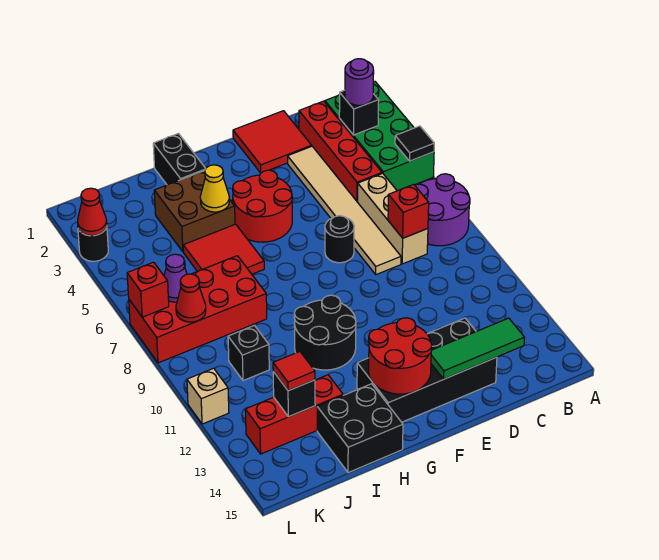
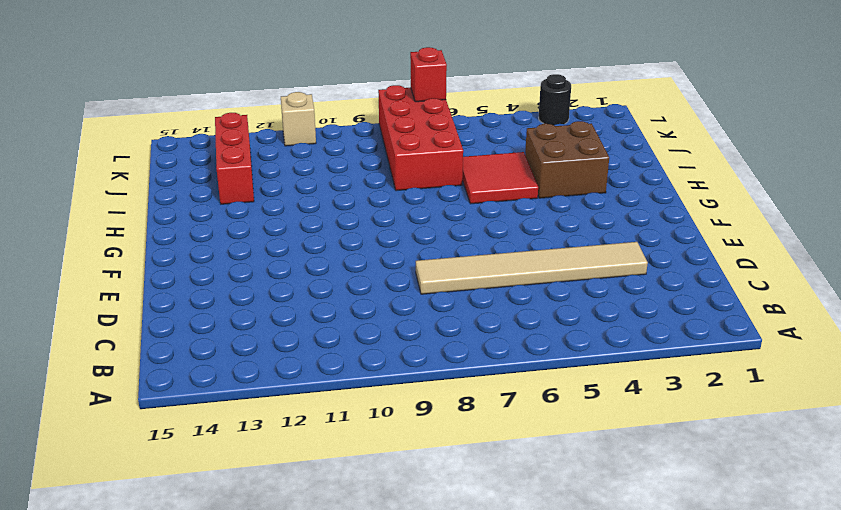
none -> green 2x4 brick [325,82,434,191]
none -> purple 2x2 round brick [415,174,470,246]
none -> red 1x4 brick [299,101,382,202]
none -> tan 1x3 brick [358,173,428,264]

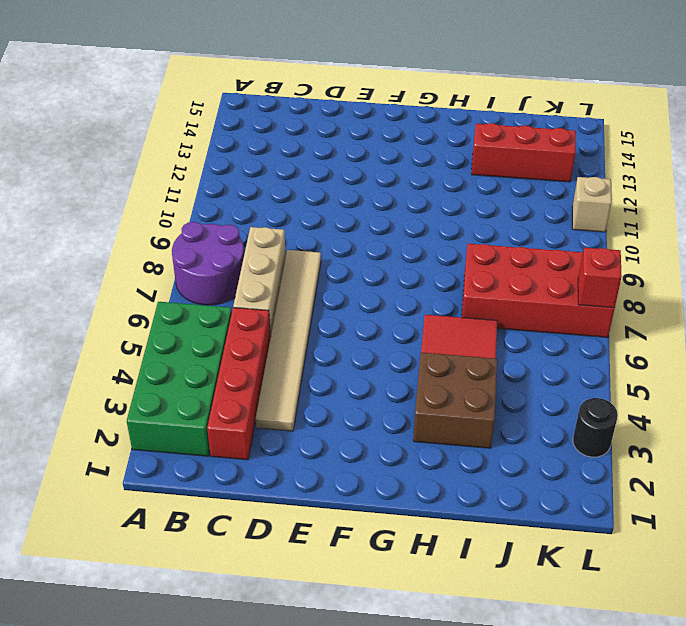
none -> red 2x2 tile [233,111,312,173]
none -> black 2x4 brick [357,318,497,422]
none -> black 1x1 round brick [325,216,354,263]
none -> red 2x2 round brick [233,170,292,242]

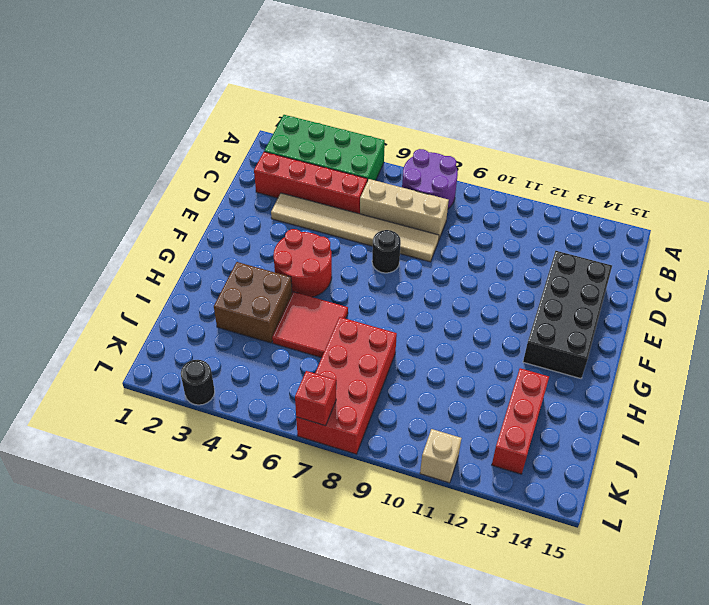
none -> red 2x2 tile [233,111,312,173]
none -> black 2x2 round brick [294,295,356,370]
none -> black 1x2 brick [153,134,206,185]
none -> black 2x2 brick [317,384,403,473]

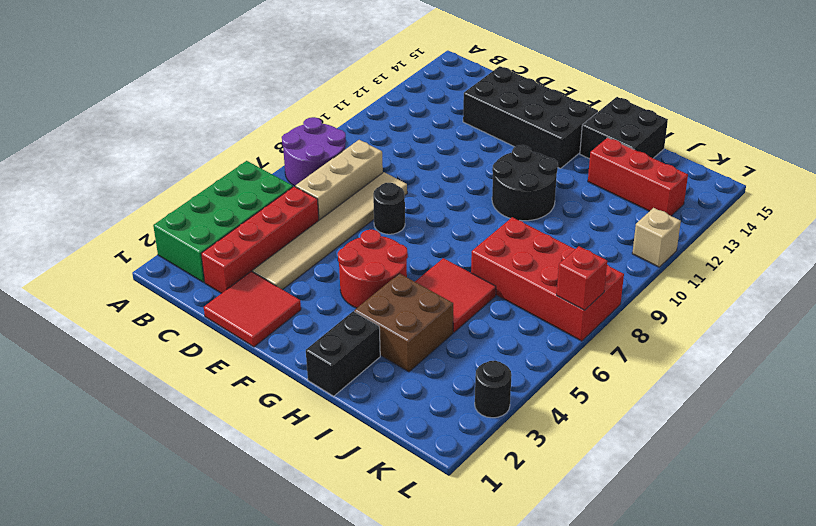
none -> black 1x1 brick [228,326,269,381]
none -> black 1x1 tile [395,126,434,161]
none -> black 1x1 brick [339,90,379,135]
none -> red 1x1 brick [388,184,429,238]

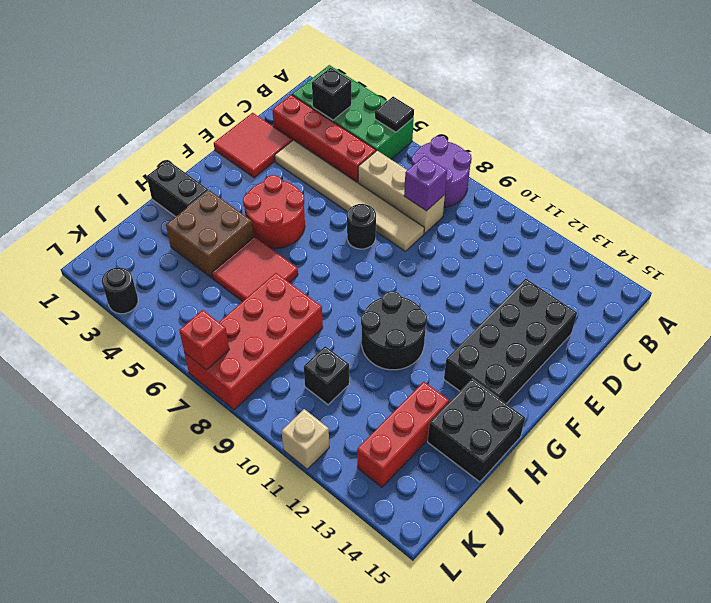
purple 1x1 brick [404,156,447,211] -> red 1x1 brick [388,184,429,238]
none -> green 1x3 tile [431,318,525,379]
none -> red 2x2 round brick [369,318,432,394]
none -> yellow 1x1 cone [200,165,229,212]
none -> black 1x1 brick [273,372,315,417]

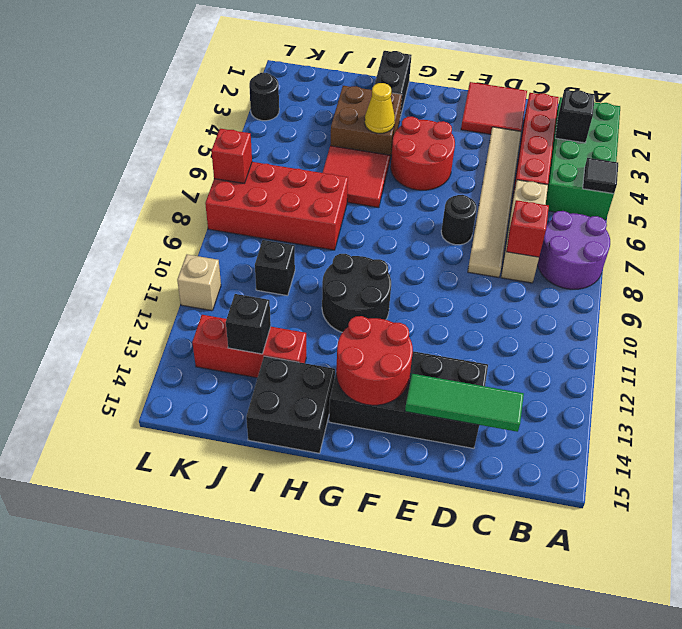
none -> purple 1x1 cone [164,254,187,302]
none -> red 1x1 cone [176,274,206,322]
none -> red 1x1 cone [78,188,107,236]
none -> purple 1x1 round brick [345,59,374,105]

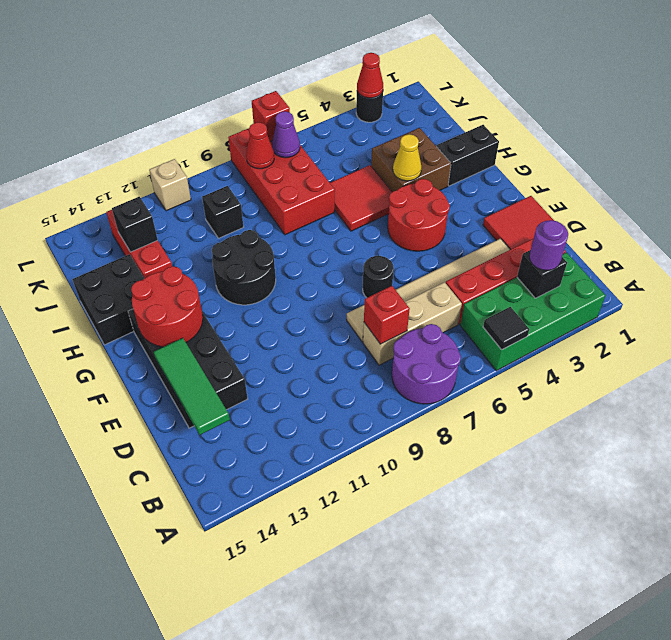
none -> red 1x1 tile [273,352,315,391]

